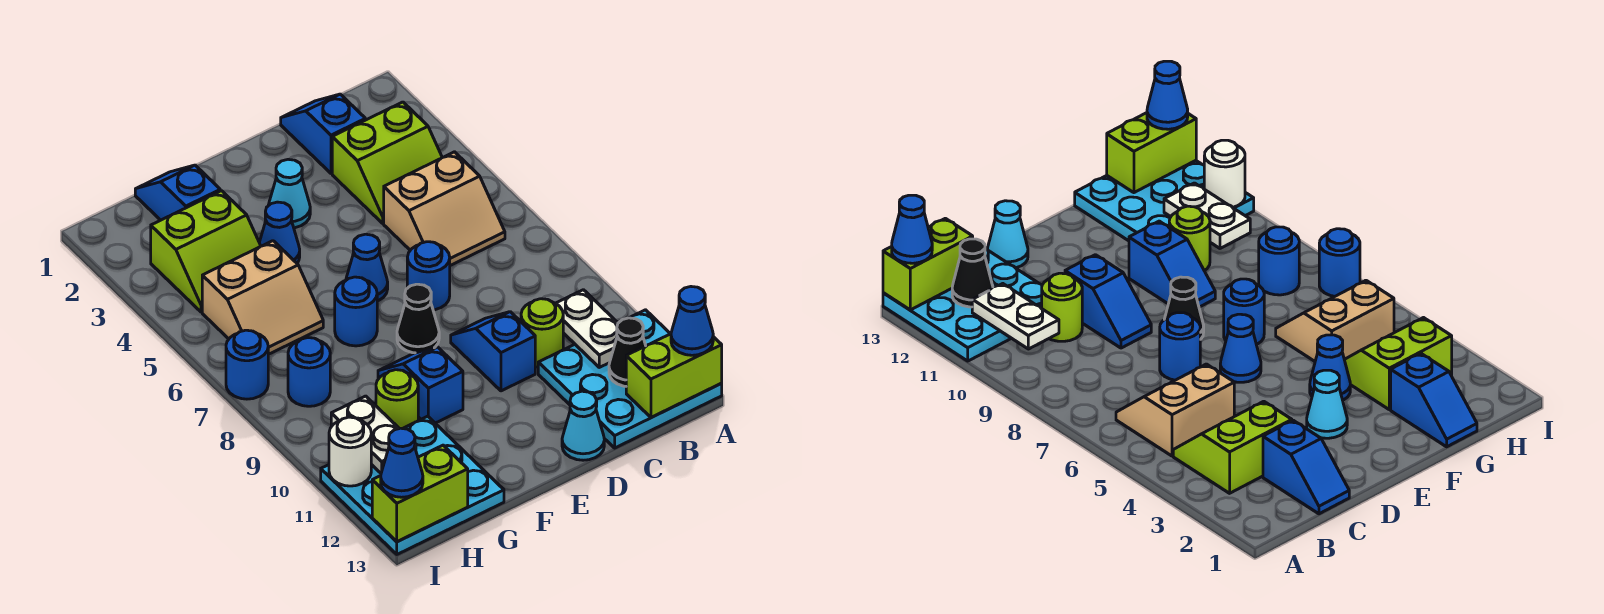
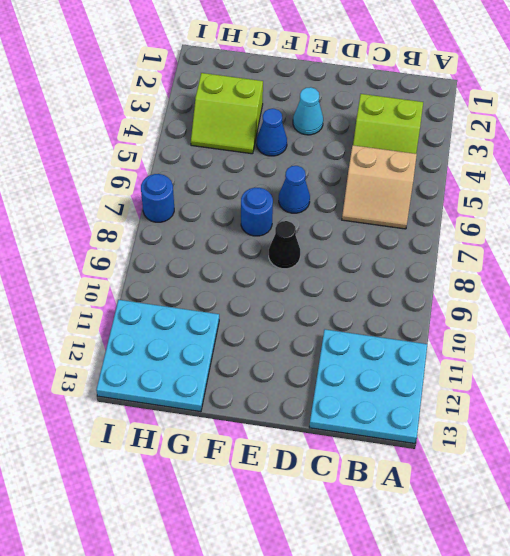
none -> blue 1x2 slope [281,94,365,173]
none -> lime 1x1 round brick [521,299,563,367]
none -> blue 1x1 round brick [407,242,450,310]

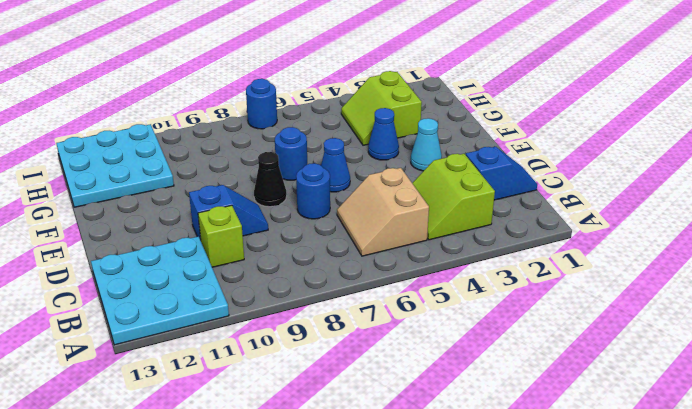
lime 1x1 brick [198,205,244,267] -> lime 1x1 round brick [521,299,563,367]
none -> cyan 1x1 cone [562,391,604,460]
none -> blue 1x2 slope [378,347,463,423]
none -> blue 1x2 slope [135,165,220,220]

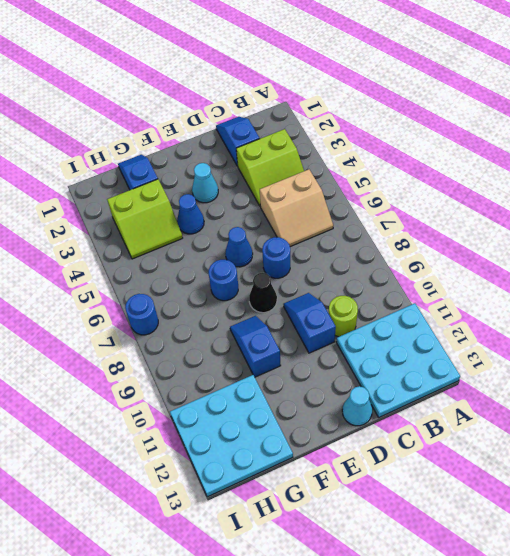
none -> tan 2x2 slope [202,241,323,354]
none -> lime 1x1 round brick [376,370,418,429]
none -> blue 1x1 round brick [288,338,330,406]

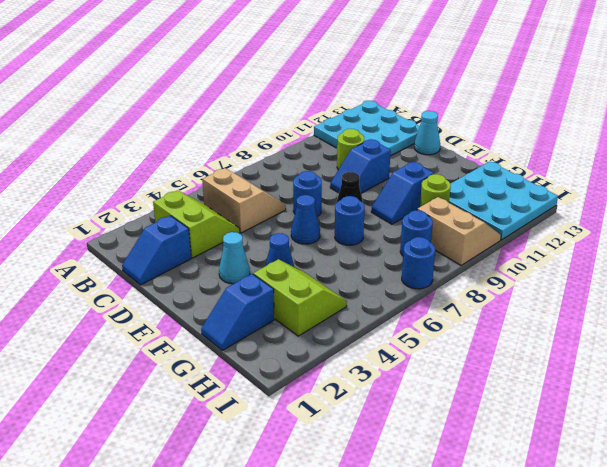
tan 2x2 slope [418,197,501,265] -> tan 2x2 slope moved to [202,241,323,354]
none -> lime 1x2 brick [626,334,722,418]
none -> white 1x2 plate [556,290,618,367]
none -> black 1x1 cone [609,318,646,386]

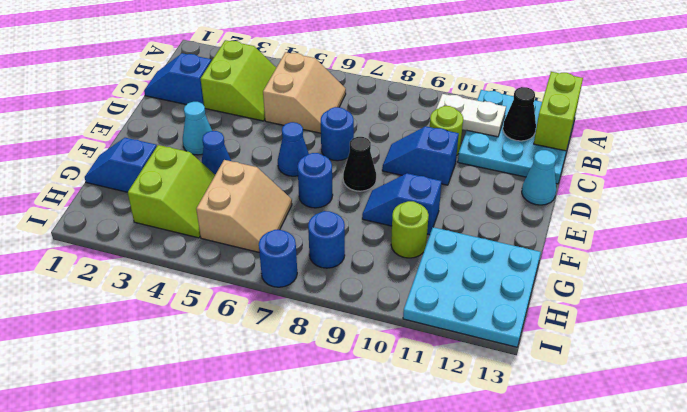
none -> white 1x2 plate [331,396,416,473]
none -> lime 1x2 brick [372,445,468,542]
none -> white 1x1 round brick [329,417,371,486]

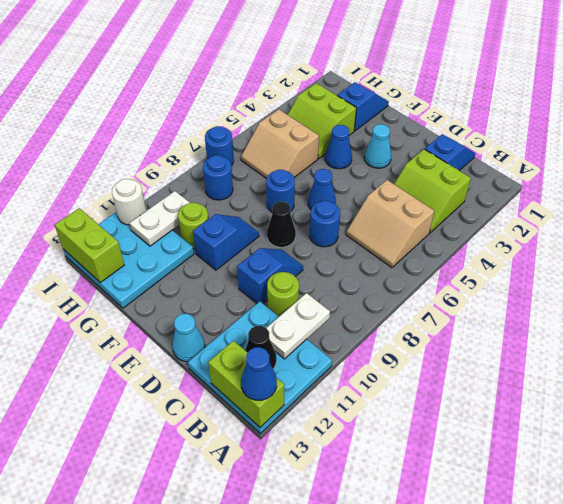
none -> blue 1x1 cone [381,428,423,497]

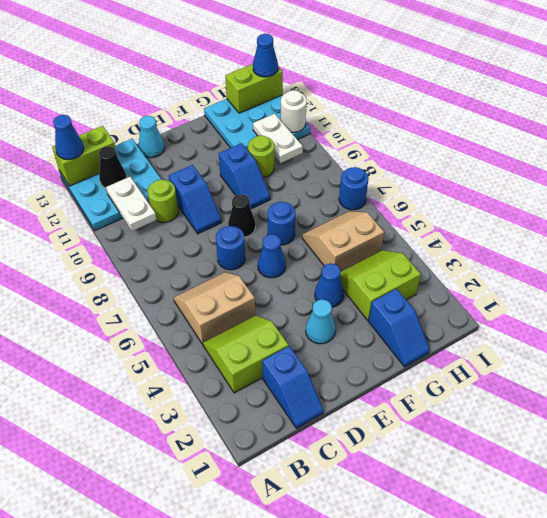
none -> blue 1x1 round brick [288,338,330,406]

